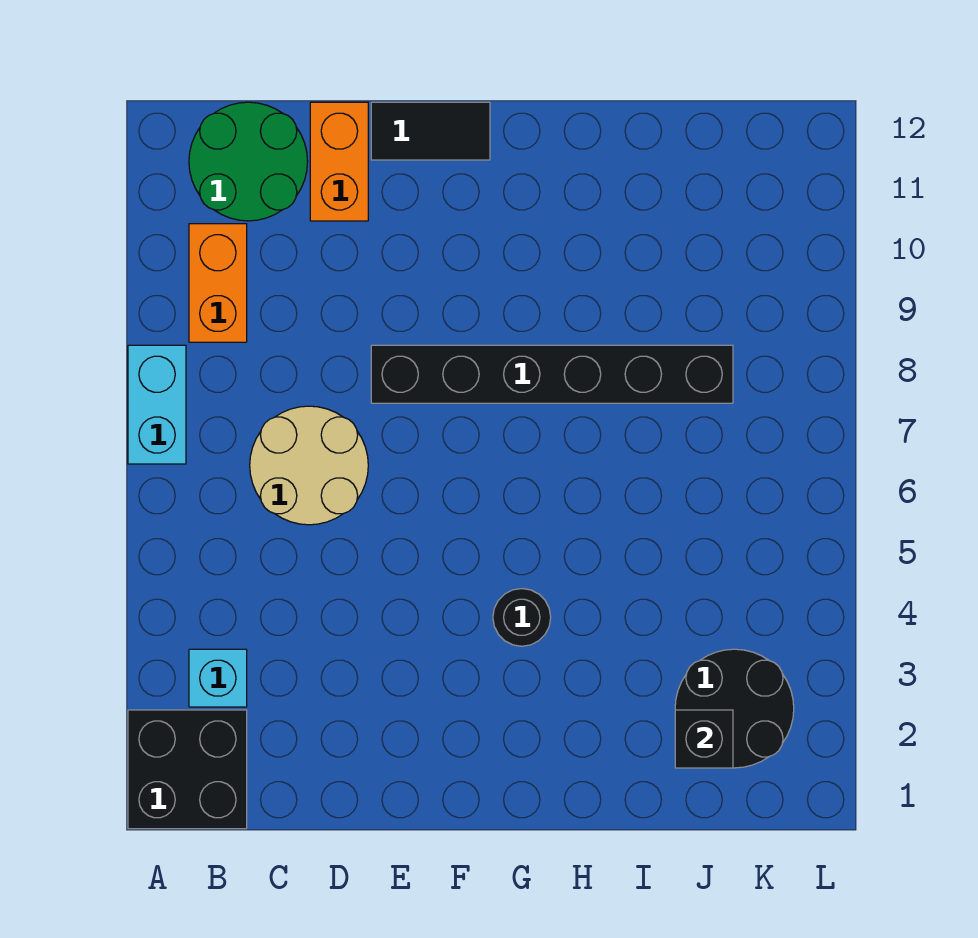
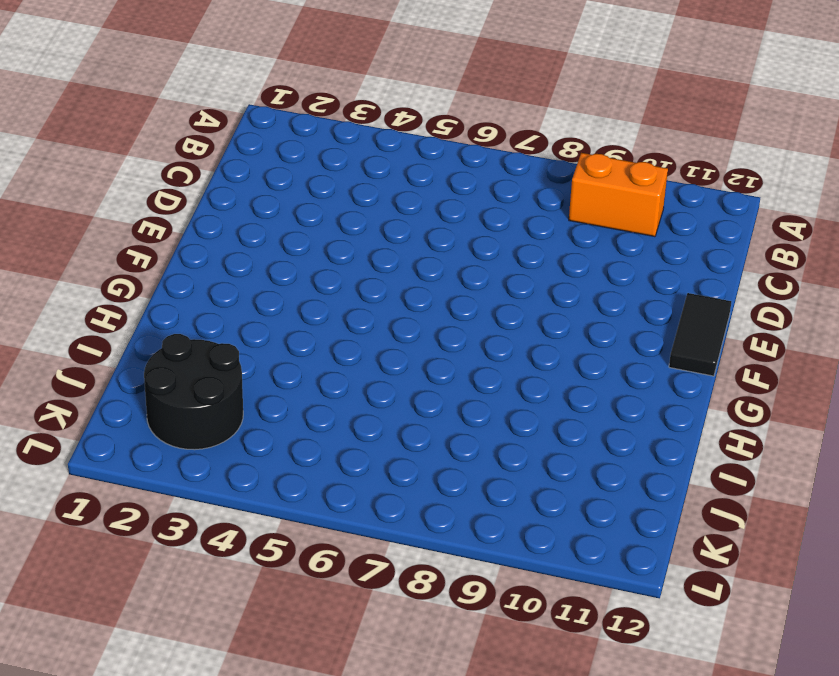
none -> black 2x2 brick [128,710,247,829]
none -> cyan 1x2 brick [128,345,186,464]
none -> cyan 1x1 brick [189,649,247,707]

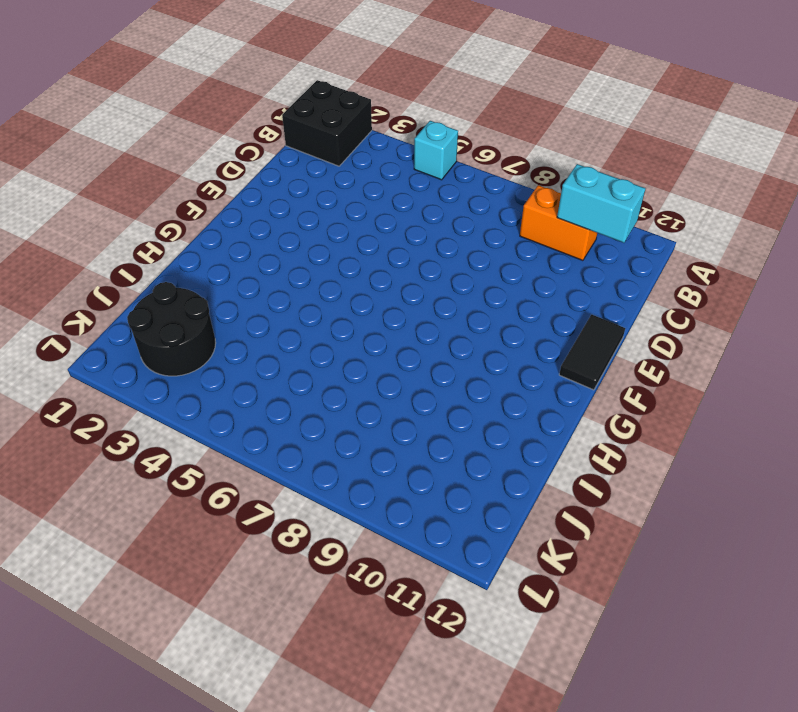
cyan 1x1 brick [414,121,458,180] -> cyan 1x1 brick moved to [189,649,247,707]
cyan 1x2 brick [557,164,646,243] -> cyan 1x2 brick moved to [128,345,186,464]
none -> green 2x2 round brick [189,102,308,221]
none -> tan 2x2 round brick [250,406,368,525]
none -> orange 1x2 brick [310,102,368,221]

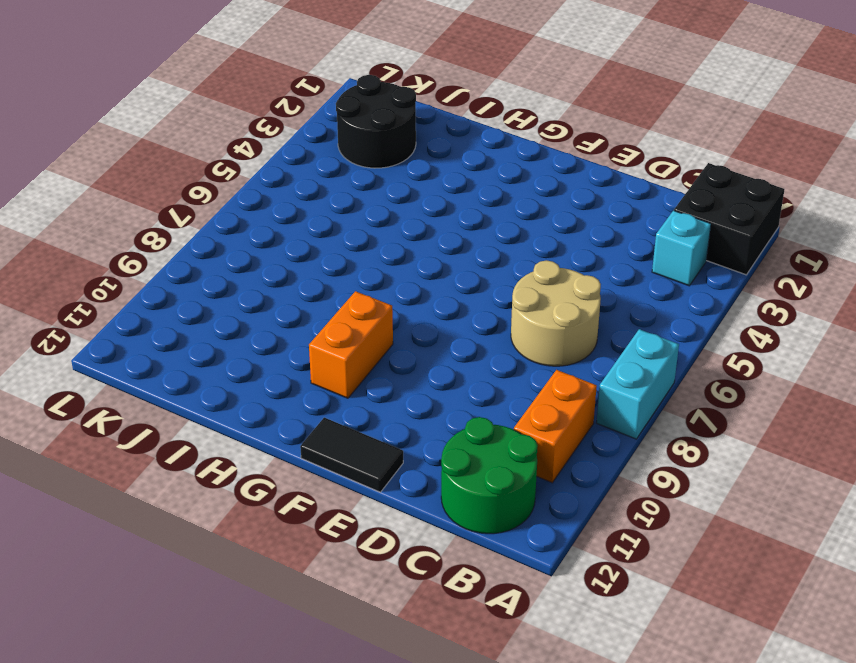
orange 1x2 brick [309,291,393,398] -> orange 1x2 brick moved to [310,102,368,221]
none -> black 1x6 brick [371,345,733,403]
none -> black 1x1 round brick [493,589,551,646]
none -> black 1x1 brick [675,710,733,768]

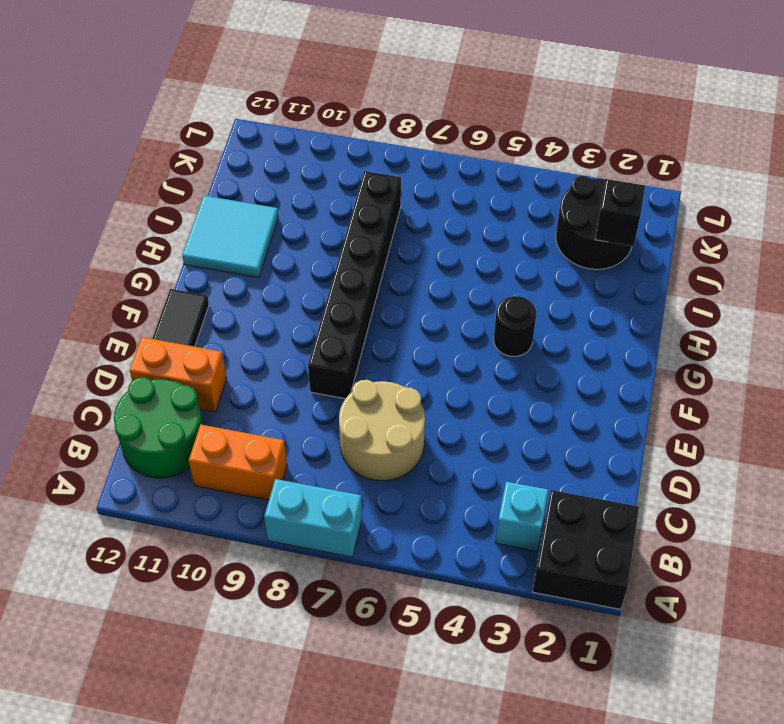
cyan 2x2 tile [182,196,278,278] -> none

